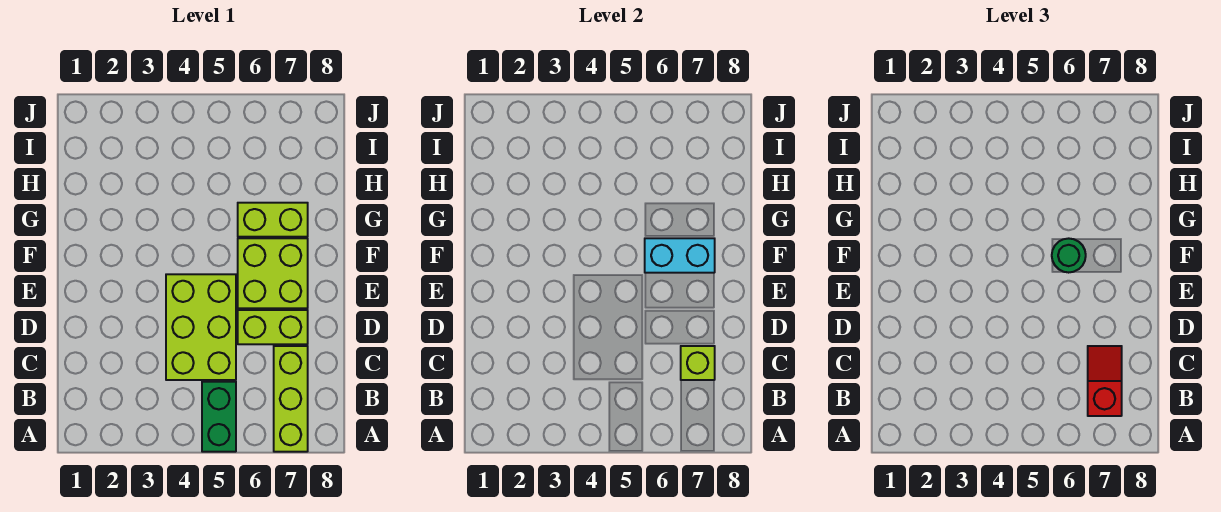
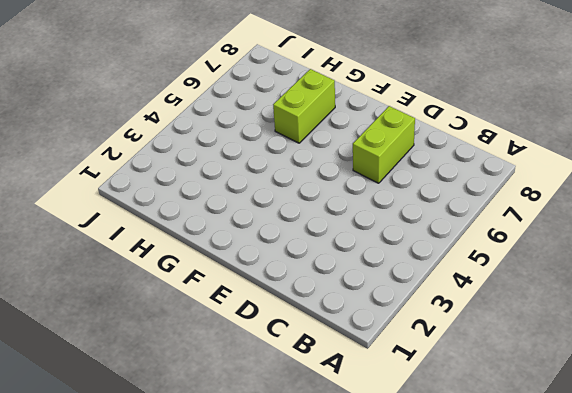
none -> green 1x2 brick [202,382,236,452]
none -> lime 1x3 brick [274,346,308,452]

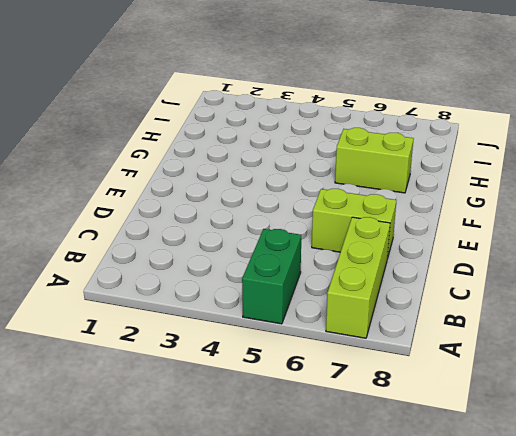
none -> lime 2x3 brick [166,274,236,380]
none -> lime 2x2 brick [238,238,308,308]

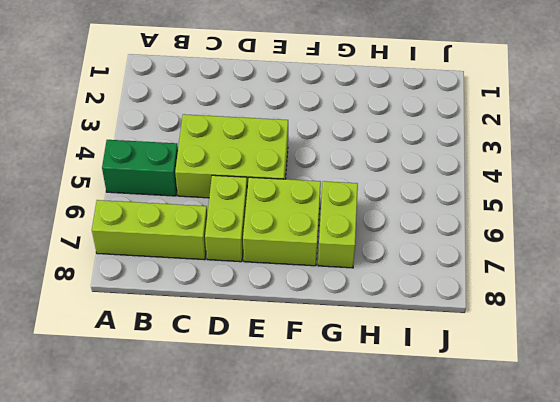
none -> lime 1x1 brick [681,346,715,380]
none -> cyan 1x2 brick [645,238,715,273]

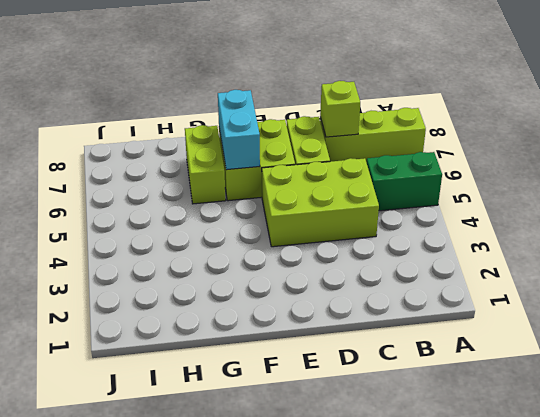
none -> red 1x2 slope [1088,346,1122,416]
none -> green 1x1 round brick [1052,238,1086,273]

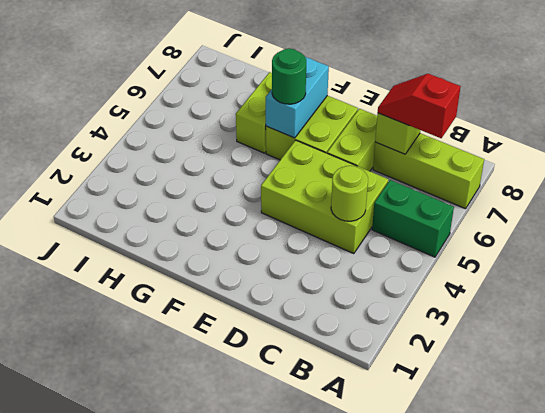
lime 1x1 round brick [331,166,368,221] -> none

